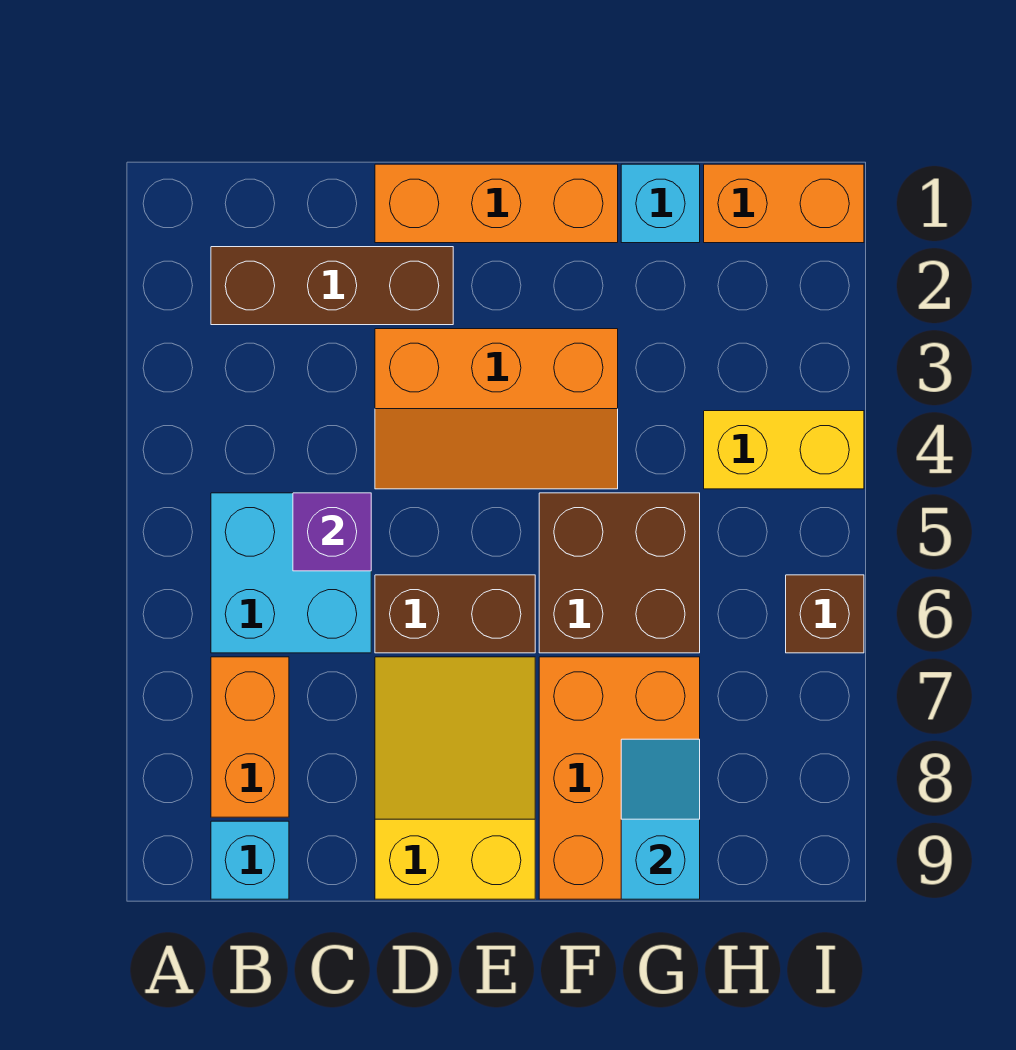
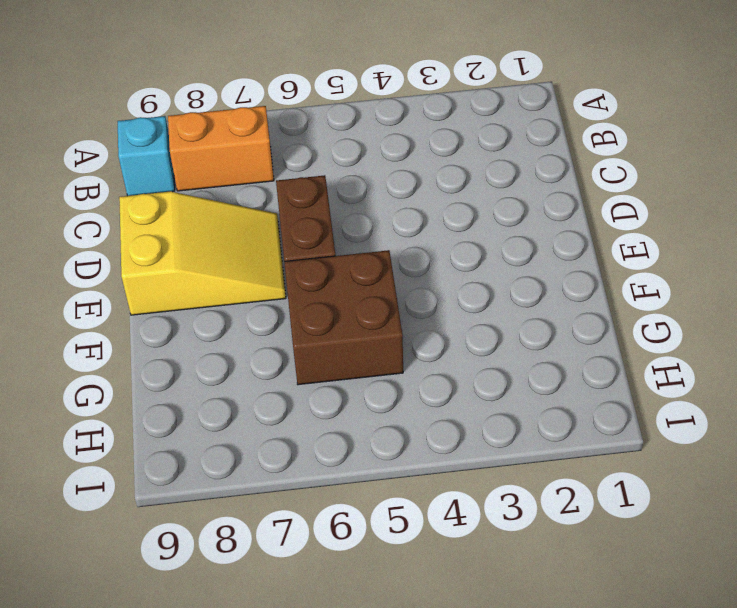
none -> brown 1x3 brick [211,247,453,325]
none -> cyan 2x2 brick [211,493,371,653]
none -> orange 1x3 brick [375,164,618,243]

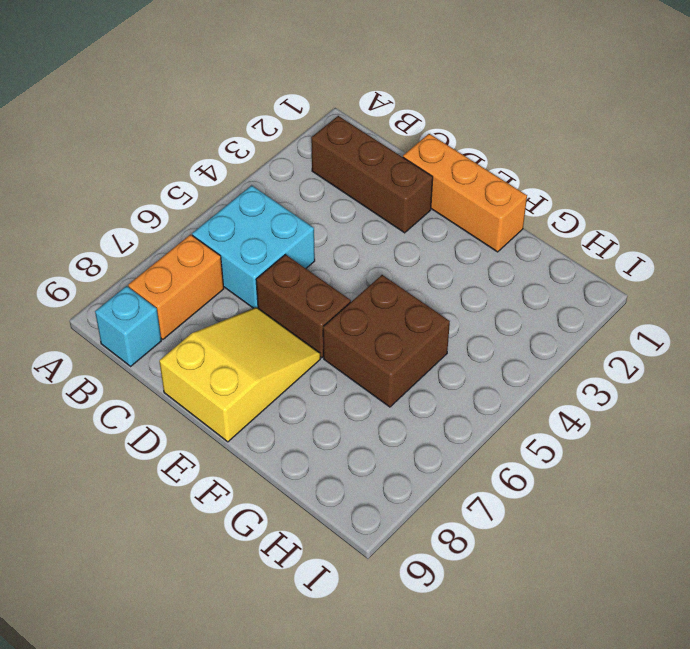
none -> orange 2x3 slope [375,329,618,489]
none -> orange 2x3 brick [539,657,700,899]
none -> cyan 1x1 brick [621,164,700,243]

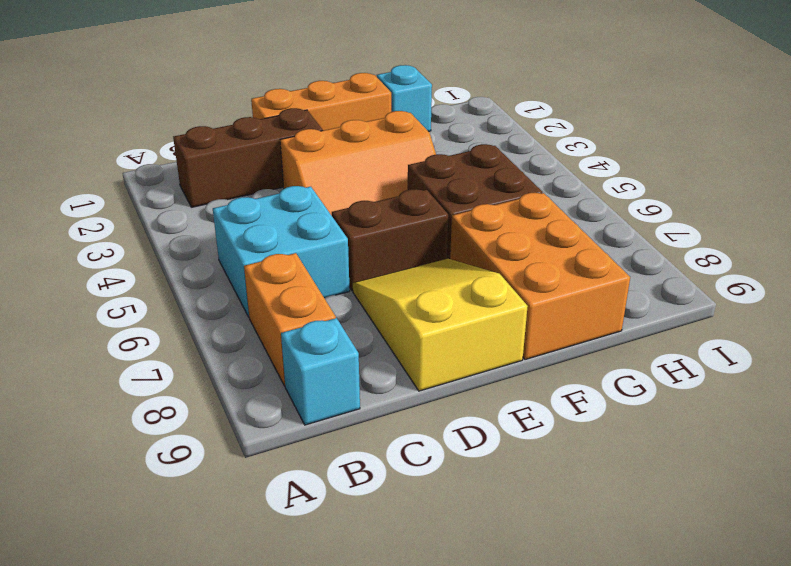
none -> orange 1x2 brick [704,164,864,243]
none -> yellow 1x2 brick [704,411,864,489]
none -> brown 1x1 brick [786,575,864,653]

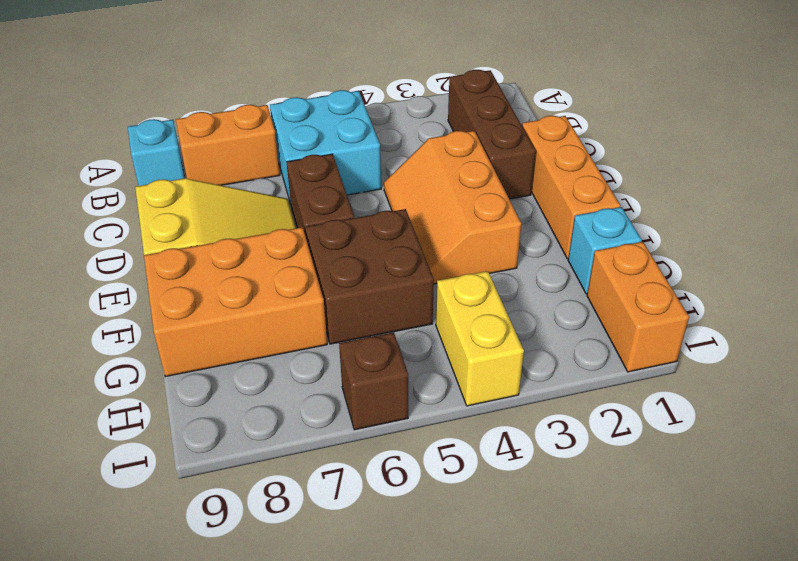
none -> purple 1x1 brick [293,493,371,571]
none -> cyan 1x2 slope [621,739,700,899]

